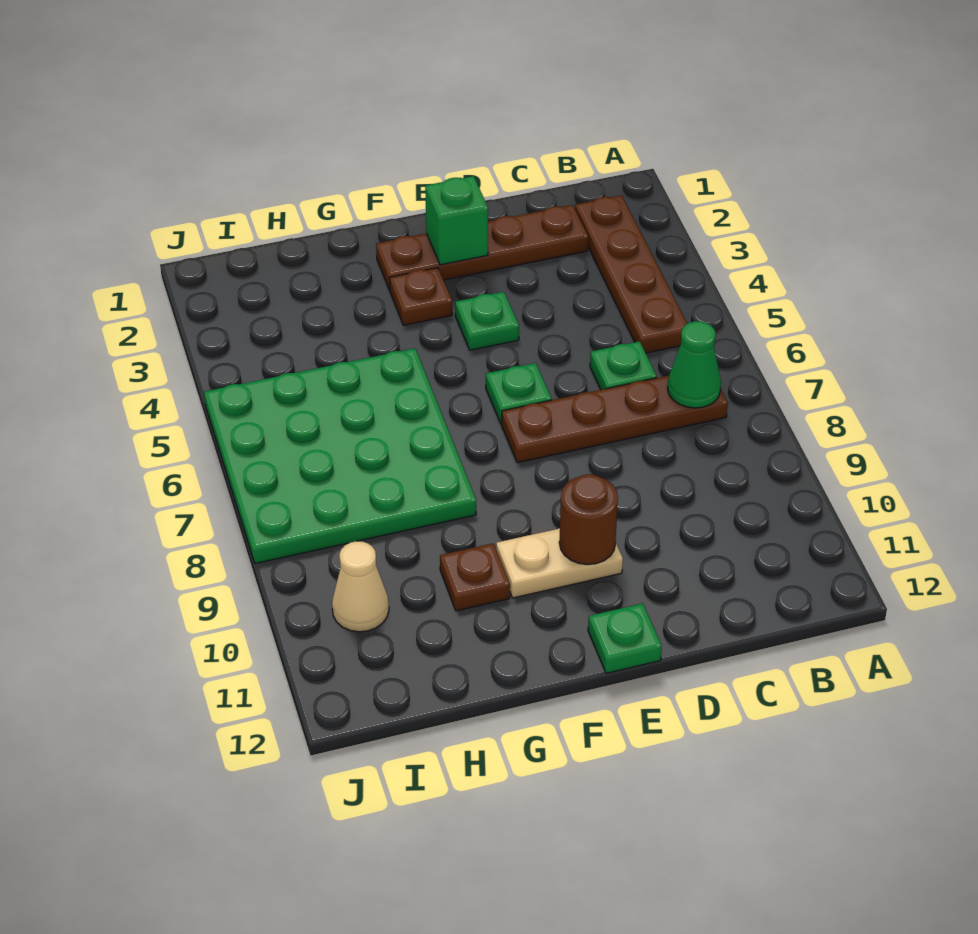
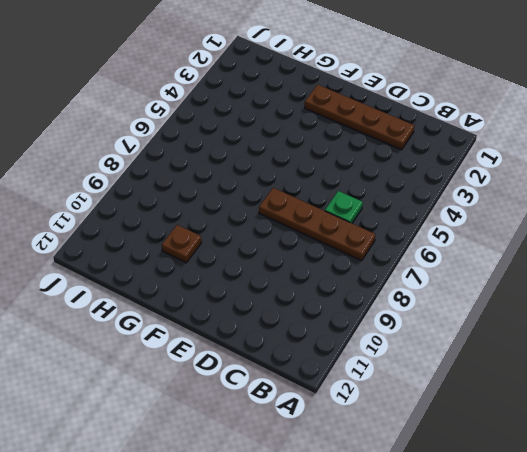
none -> brown 1x4 plate [575,195,687,353]
none -> green 1x1 plate [455,292,519,350]
none -> green 1x1 plate [486,363,552,424]

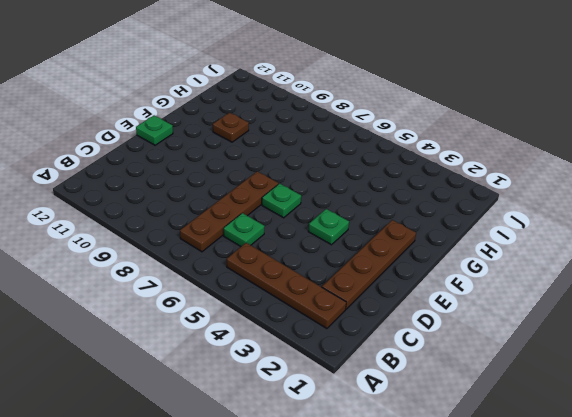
none -> tan 1x2 plate [496,528,623,598]
none -> brown 1x1 plate [390,268,452,325]
none -> green 4x4 plate [204,348,476,563]

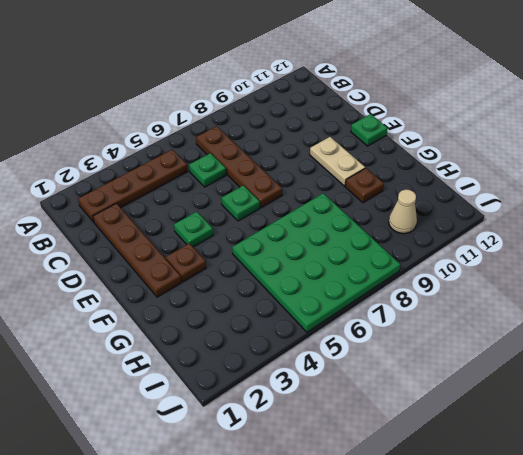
none -> green 1x1 cone [668,321,721,408]
none -> green 1x1 brick [425,176,488,265]
none -> brown 1x1 round brick [559,474,618,565]

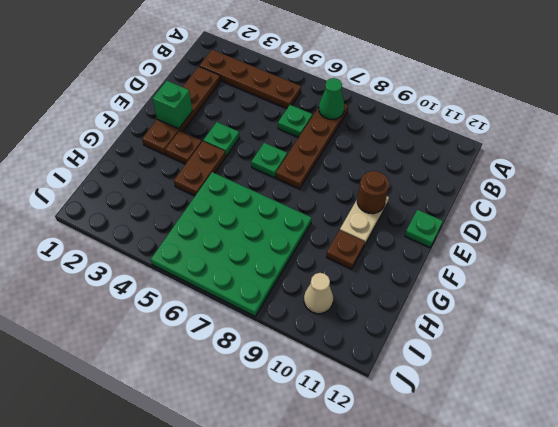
brown 1x2 plate [174,141,226,196] -> none

